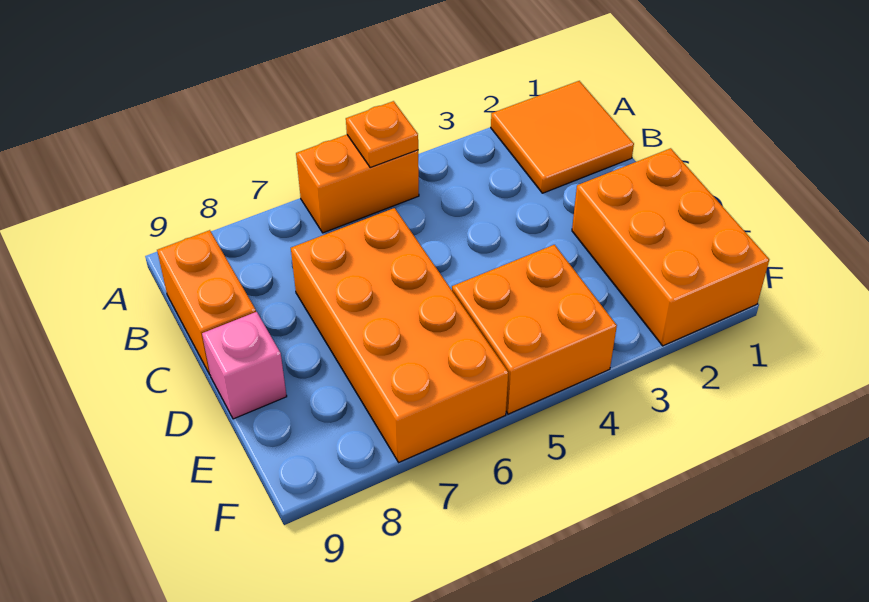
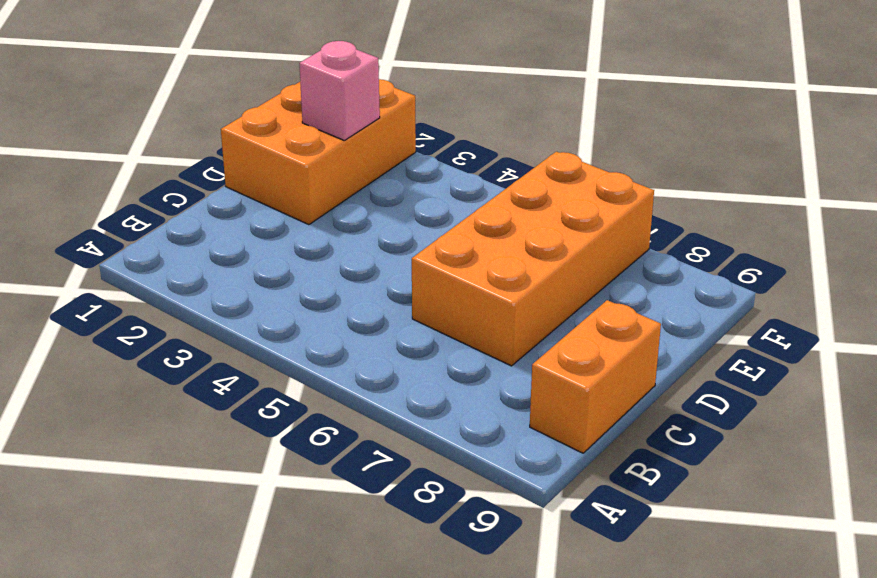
pink 1x1 brick [299,41,380,140] -> pink 1x1 brick moved to [202,312,287,419]
none -> orange 2x2 tile [491,81,634,193]
none -> orange 1x2 brick [296,135,419,233]

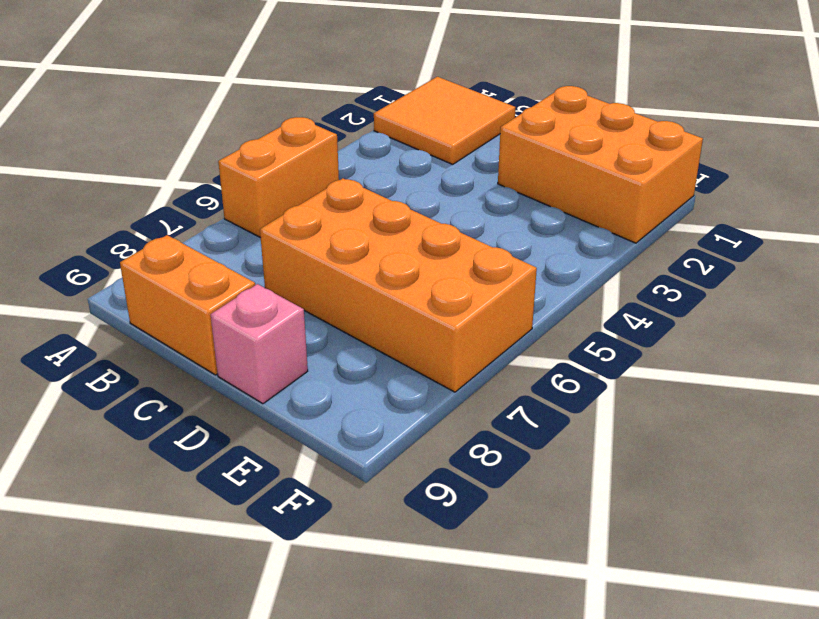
none -> orange 2x2 brick [452,245,617,414]
none -> orange 1x1 plate [346,101,418,168]

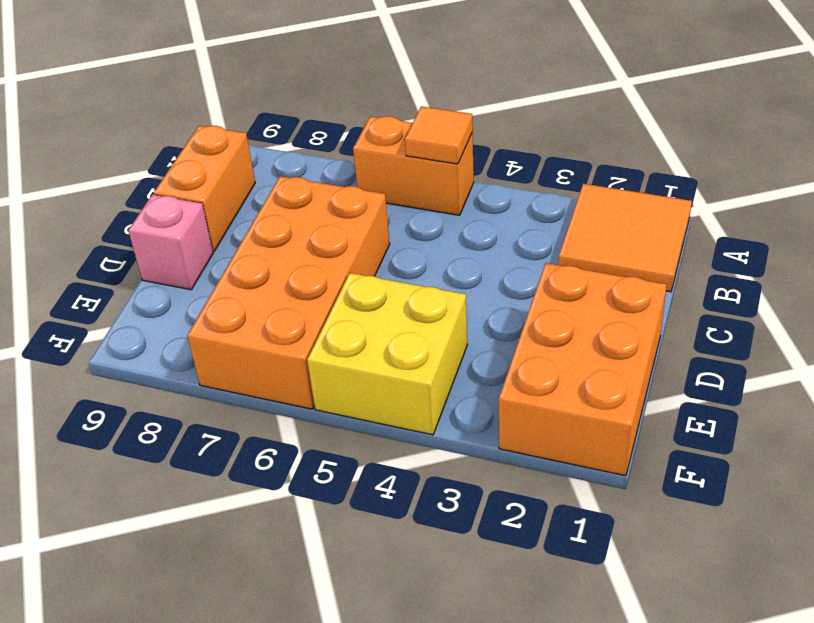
orange 1x1 tile [405,106,473,164] -> orange 1x1 plate [346,101,418,168]
yellow 2x2 brick [307,273,467,435] -> orange 2x2 brick [452,245,617,414]

